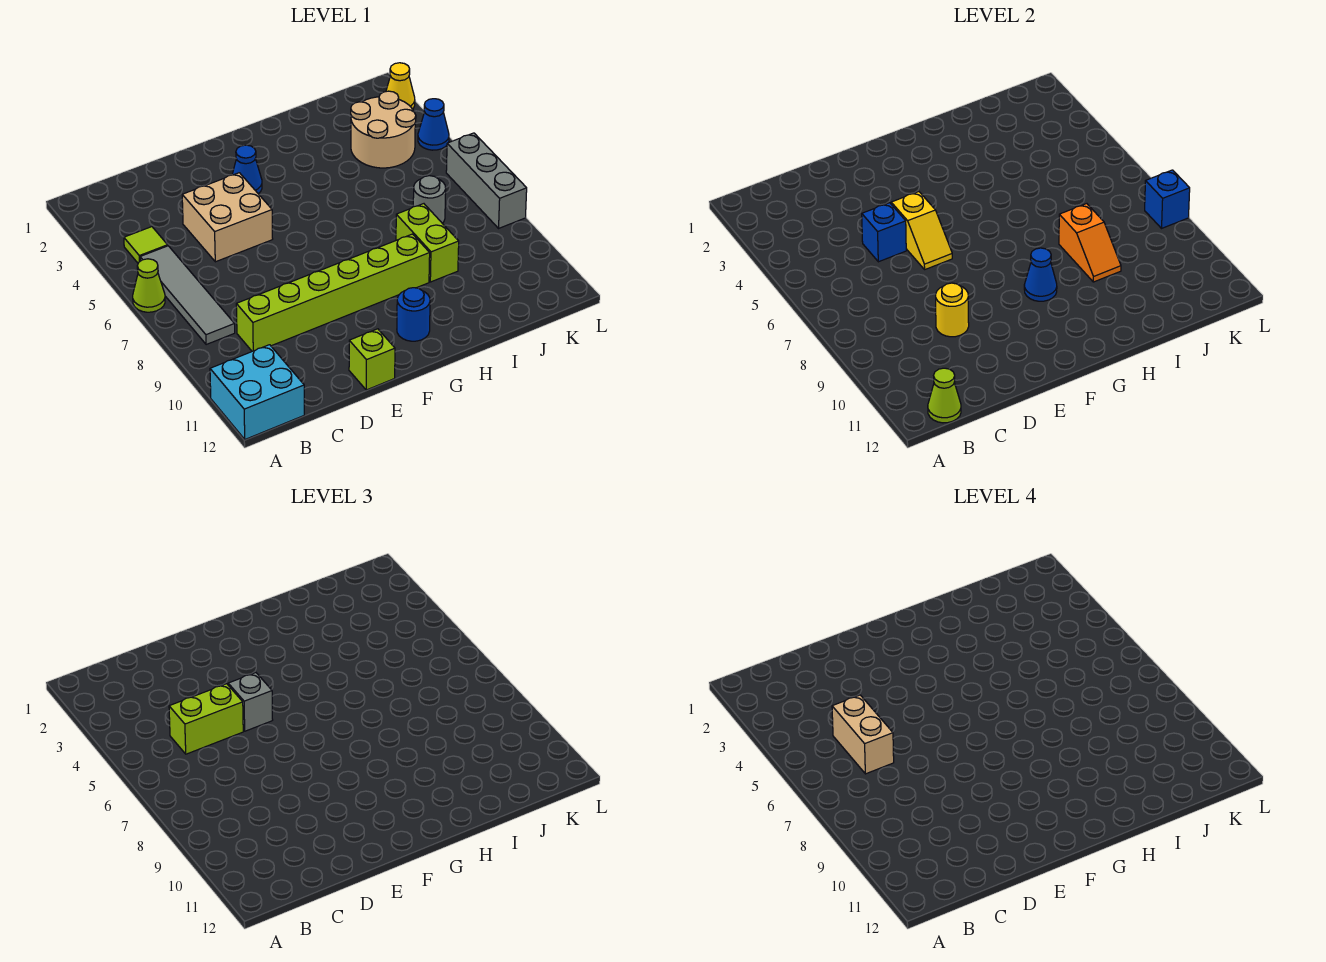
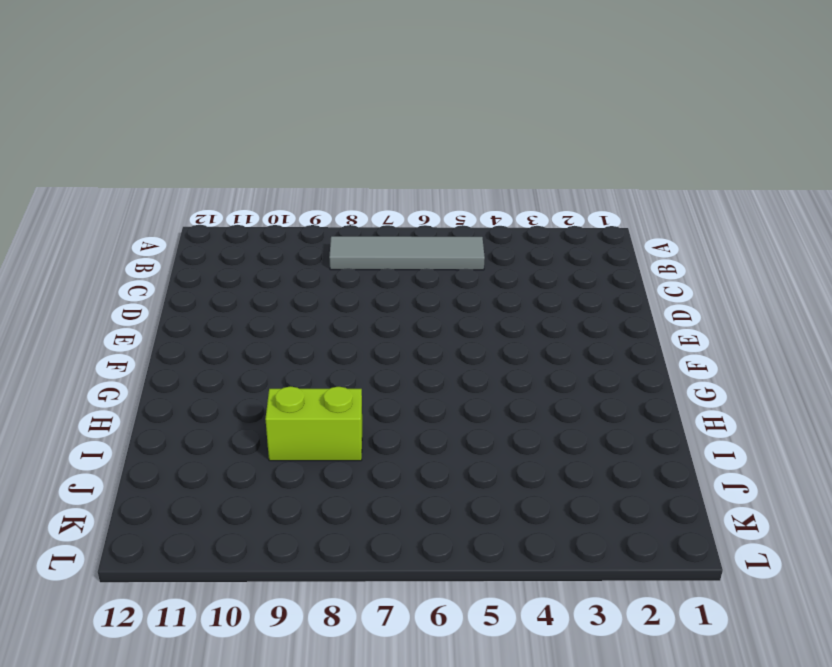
none -> lime 1x1 cone [133,259,165,312]
none -> cyan 2x2 brick [210,345,304,439]
none -> lime 1x1 tile [124,227,168,263]

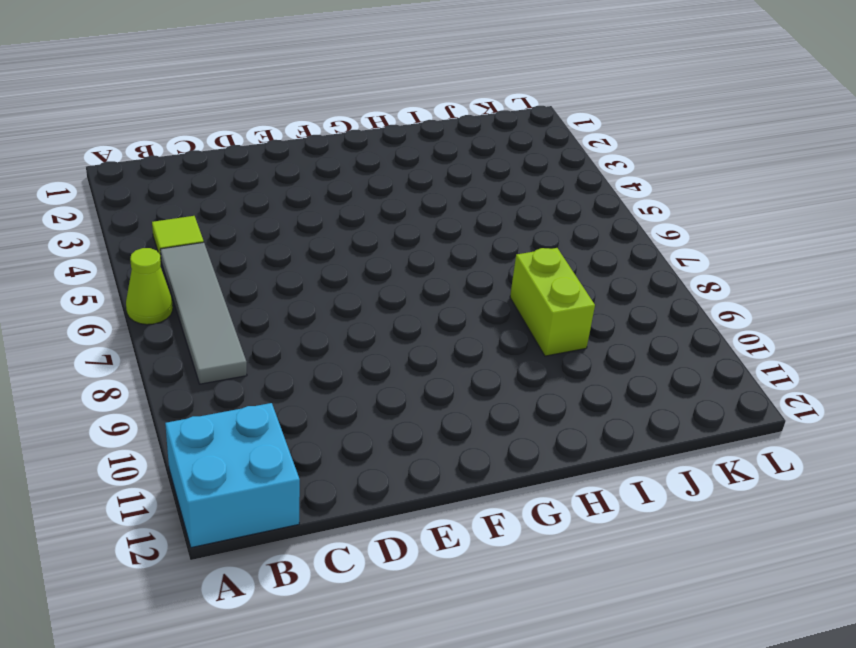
none -> lime 1x6 brick [236,234,430,351]
none -> tan 2x2 brick [182,173,273,262]
none -> lime 1x1 brick [349,329,395,390]

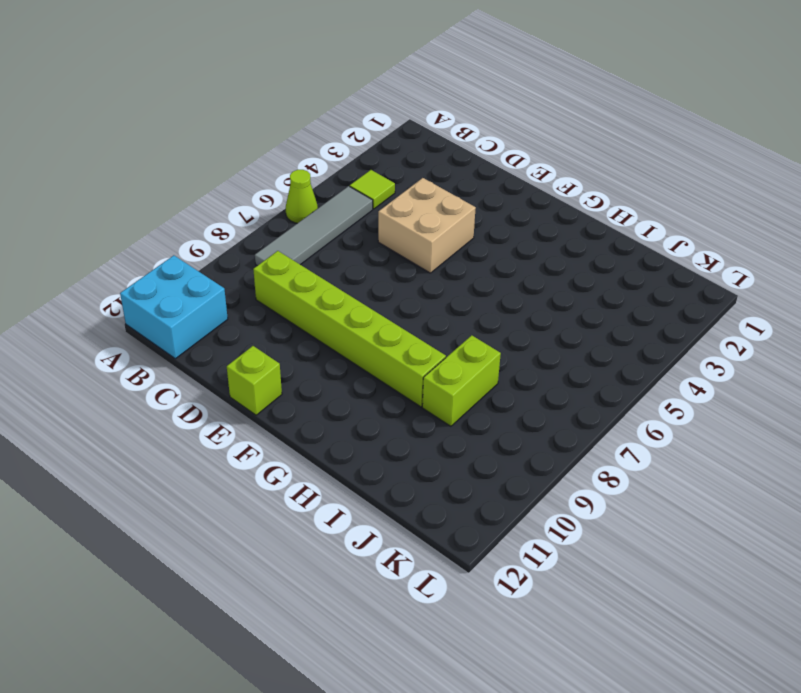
none -> blue 1x1 cone [232,145,262,194]
none -> blue 1x1 round brick [397,288,430,341]
none -> tan 2x2 round brick [351,91,416,168]

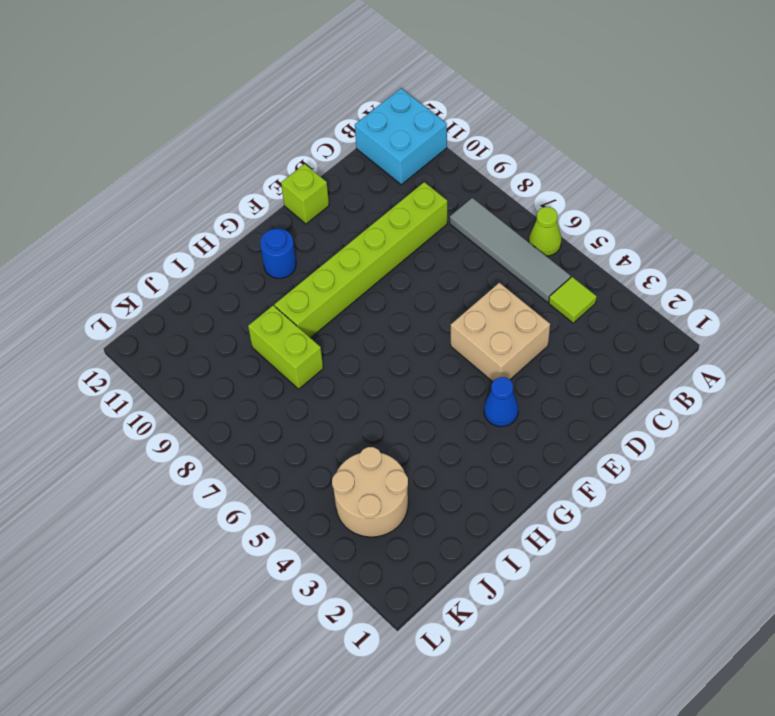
none -> grey 1x1 round brick [413,176,446,223]
none -> yellow 1x1 cone [386,63,415,109]
none -> blue 1x1 cone [418,99,449,150]

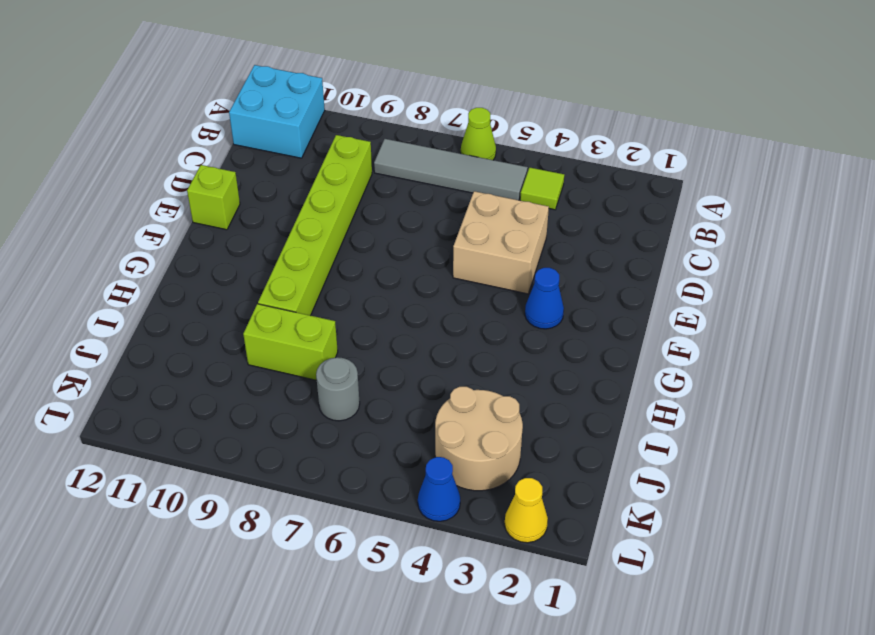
none -> blue 1x1 round brick [397,288,430,341]
none -> grey 1x3 brick [446,133,527,228]
none -> lime 1x1 cone [928,368,961,423]

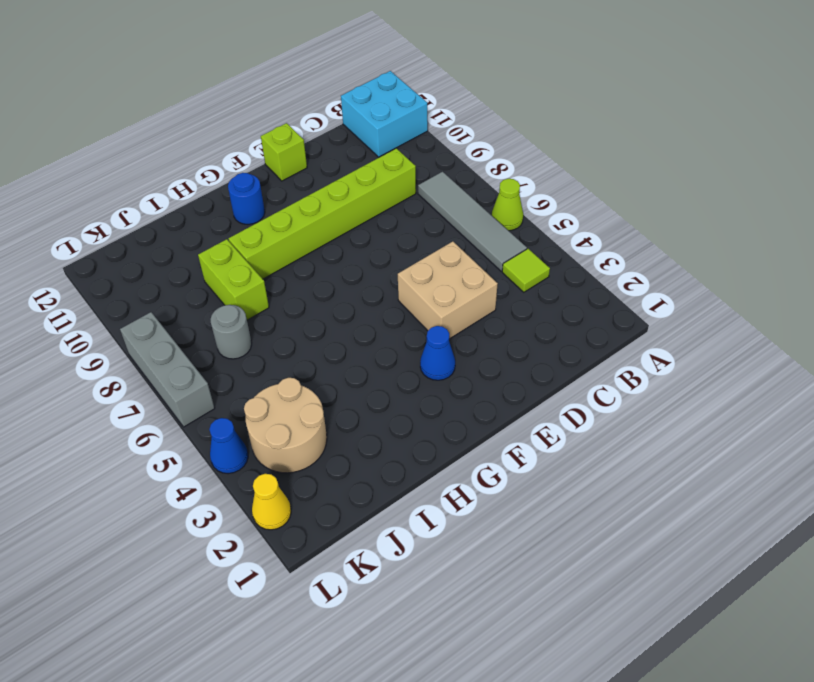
none -> lime 1x1 cone [928,368,961,423]
none -> blue 1x1 brick [862,203,906,262]
none -> yellow 1x1 round brick [936,283,969,337]

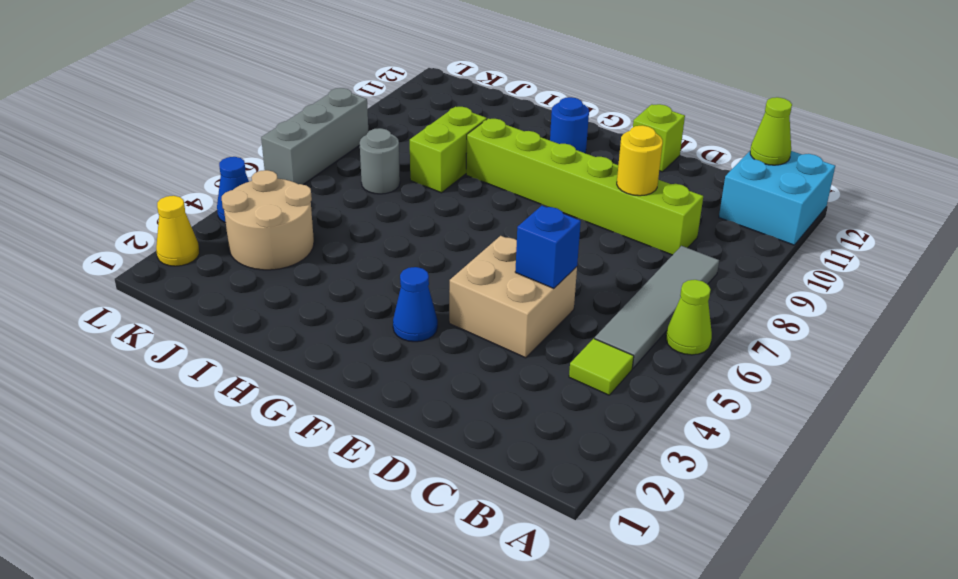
none -> yellow 1x2 slope [891,192,952,269]
none -> blue 1x1 cone [1024,248,1057,301]
none -> orange 1x2 slope [1059,204,1121,282]

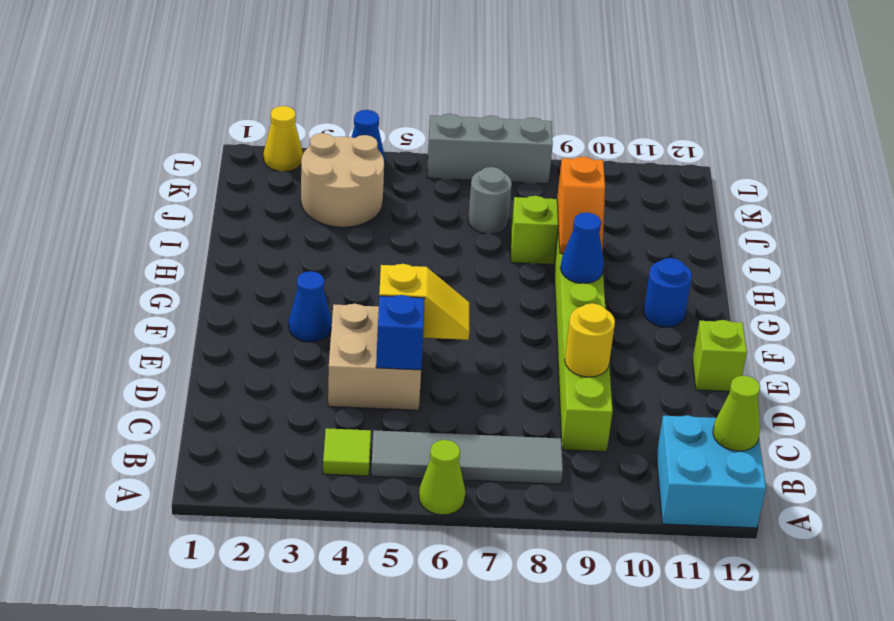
orange 1x2 slope [557,157,605,253] -> orange 1x2 slope turned to [1059,204,1121,282]
none -> blue 1x1 brick [1145,170,1190,228]
none -> lime 1x2 brick [169,684,243,754]
none -> grey 1x1 brick [228,673,273,731]

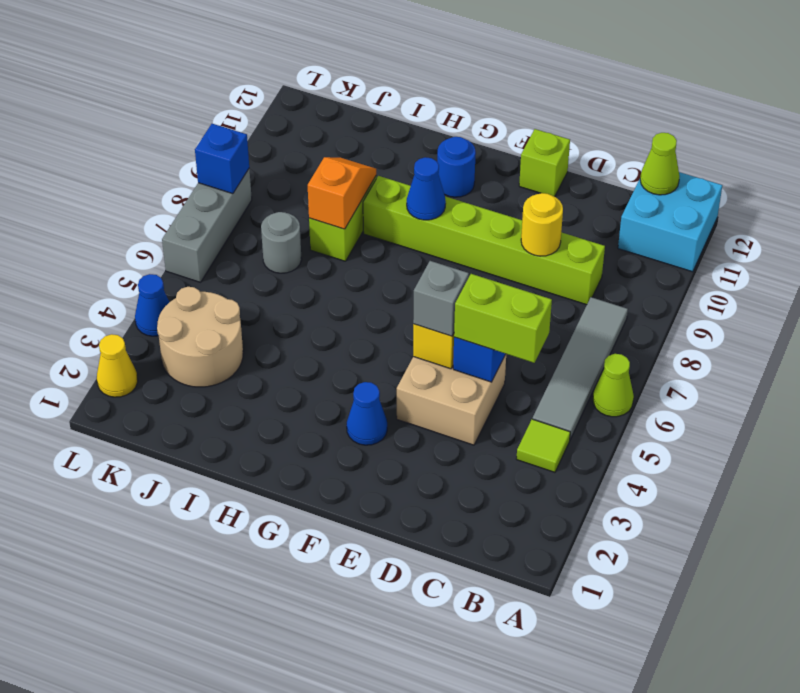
none -> tan 1x2 brick [832,695,894,774]

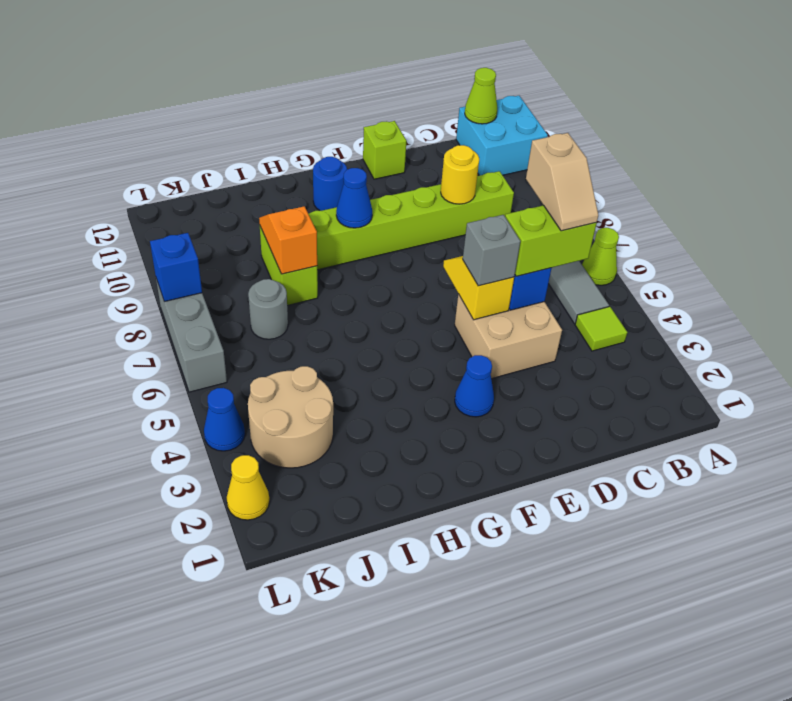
tan 1x2 slope [526,133,598,231] -> tan 1x2 brick [832,695,894,774]

